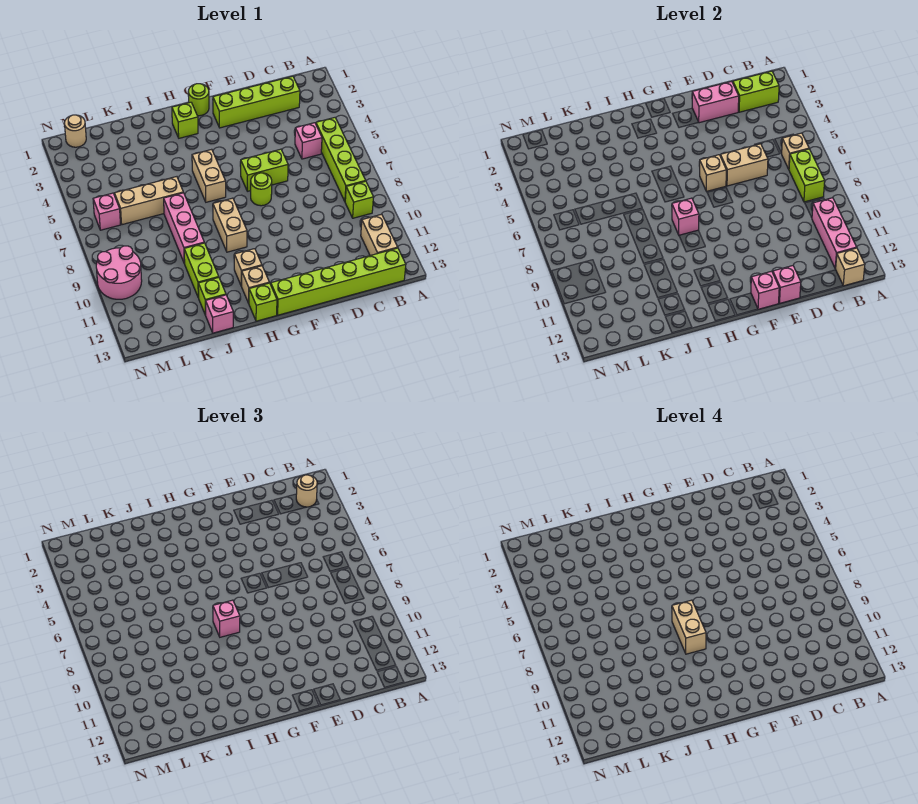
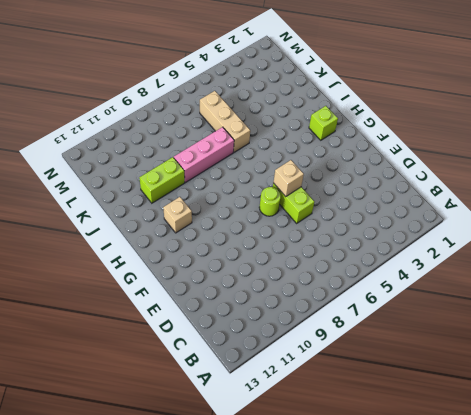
none -> lime 1x4 brick [316,118,366,201]
none -> lime 1x1 brick [345,181,373,218]
none -> tan 1x2 brick [361,214,398,256]
none -> lime 1x6 brick [271,248,406,315]

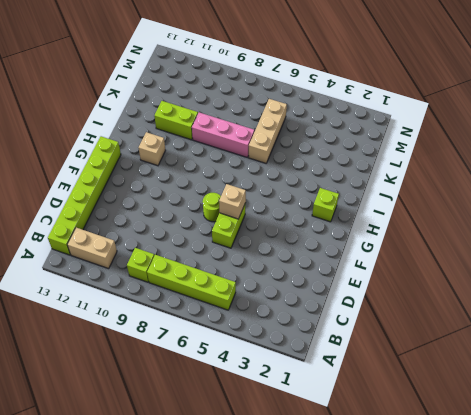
none -> lime 1x4 brick [213,76,300,128]
none -> pink 1x1 brick [295,123,322,159]
none -> lime 1x1 round brick [188,84,209,116]
none -> tan 1x2 brick [192,149,226,202]

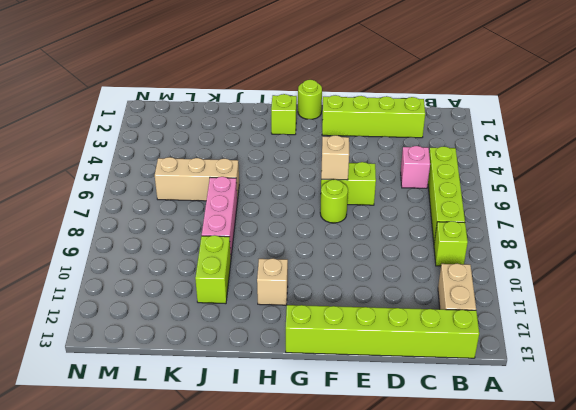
none -> tan 1x2 brick [192,149,226,202]
none -> tan 1x2 brick [213,198,247,252]
none -> tan 1x1 brick [242,266,269,303]
none -> lime 1x1 brick [249,283,277,321]

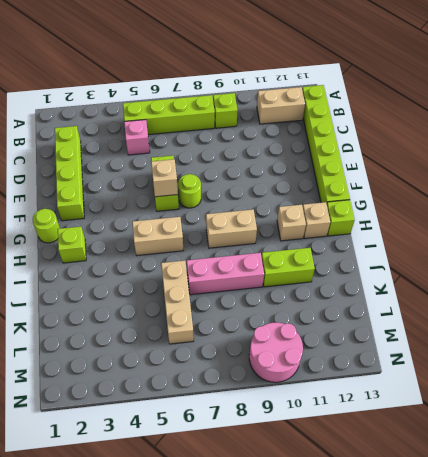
none -> lime 1x1 brick [198,278,226,315]
none -> pink 1x1 brick [206,295,233,333]
none -> tan 1x1 round brick [64,115,86,147]
none -> pink 1x1 brick [93,193,121,230]

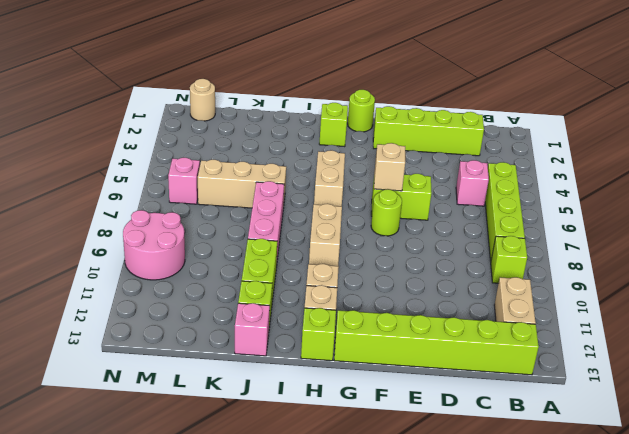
none -> lime 1x2 brick [733,71,779,112]
none -> tan 1x1 brick [782,133,809,169]
none -> lime 1x2 brick [789,149,825,202]
none -> pink 1x3 brick [812,198,857,268]

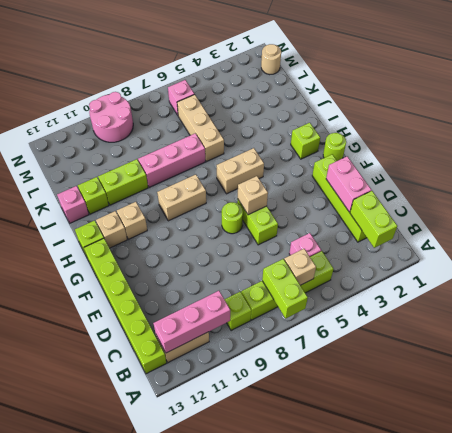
lime 1x2 brick [262,259,308,318] -> lime 1x2 brick turned to [789,149,825,202]
none -> tan 1x1 brick [835,248,865,286]
none -> tan 1x2 brick [720,144,768,186]
none -> pink 1x1 brick [773,266,801,303]
none -> pink 1x1 brick [751,271,779,309]

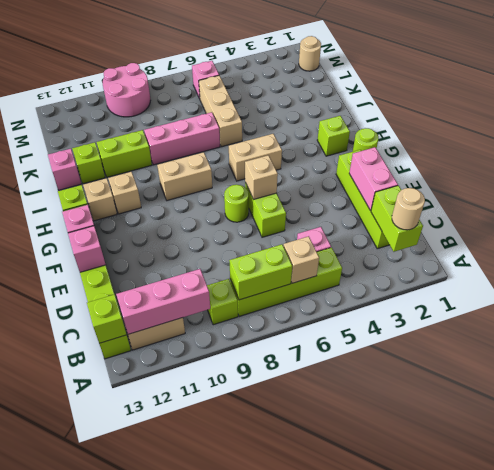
lime 1x1 brick [87,294,126,343] -> tan 1x1 brick [835,248,865,286]
none -> tan 1x2 brick [720,144,768,186]
none -> pink 1x1 brick [672,198,699,235]
none -> pink 1x1 brick [213,600,240,637]
none -> tan 1x2 brick [672,600,706,654]

